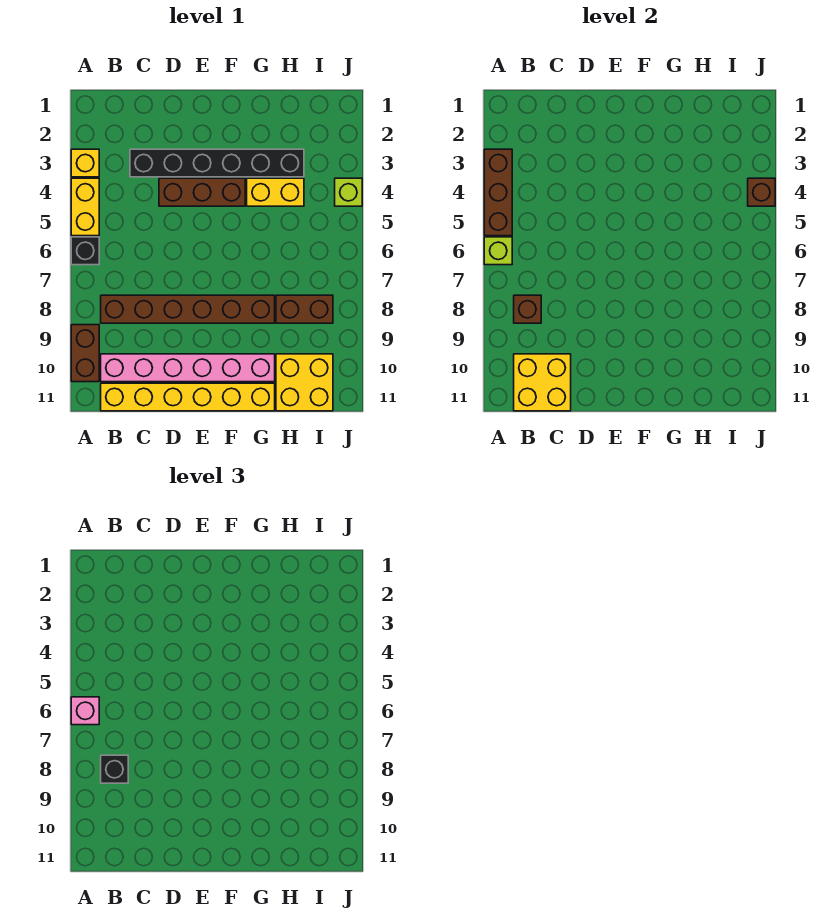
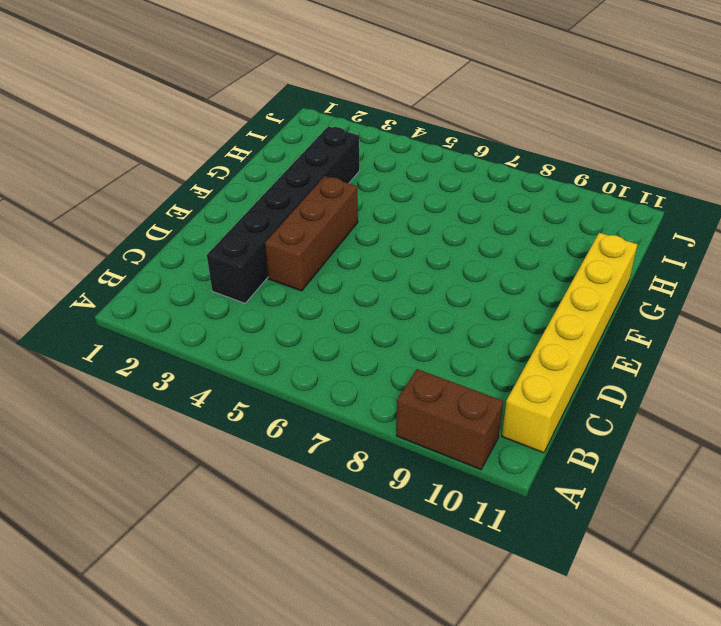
none -> yellow 1x1 brick [71,149,99,177]
none -> yellow 1x2 brick [71,178,99,236]
none -> black 1x1 brick [71,237,99,265]

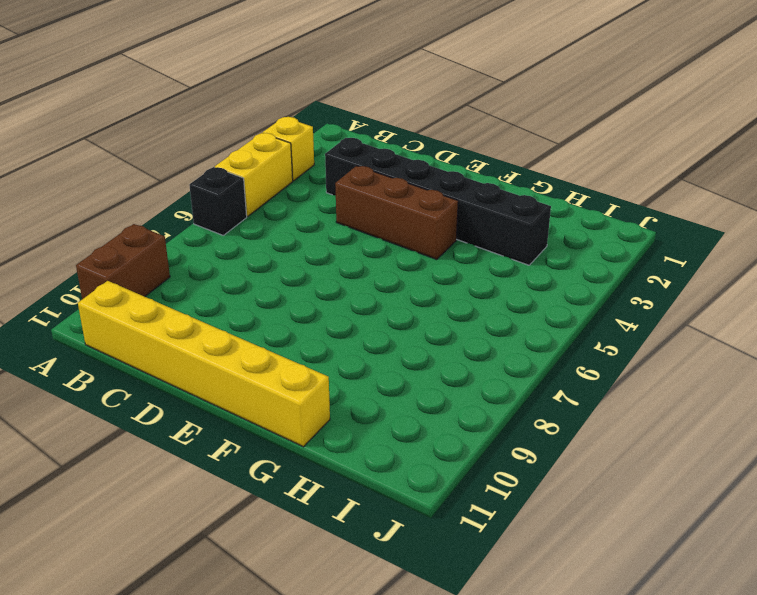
none -> brown 1x6 brick [101,295,275,323]
none -> pink 1x6 brick [101,354,275,382]
none -> yellow 1x2 brick [247,178,304,206]

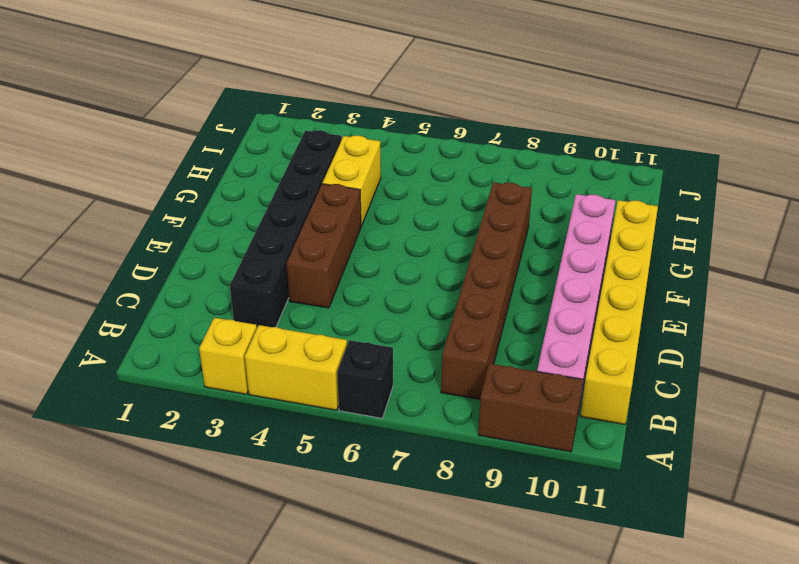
none -> brown 1x2 brick [276,295,333,323]
none -> yellow 2x2 brick [276,354,333,411]
none -> lime 1x1 brick [335,178,362,206]

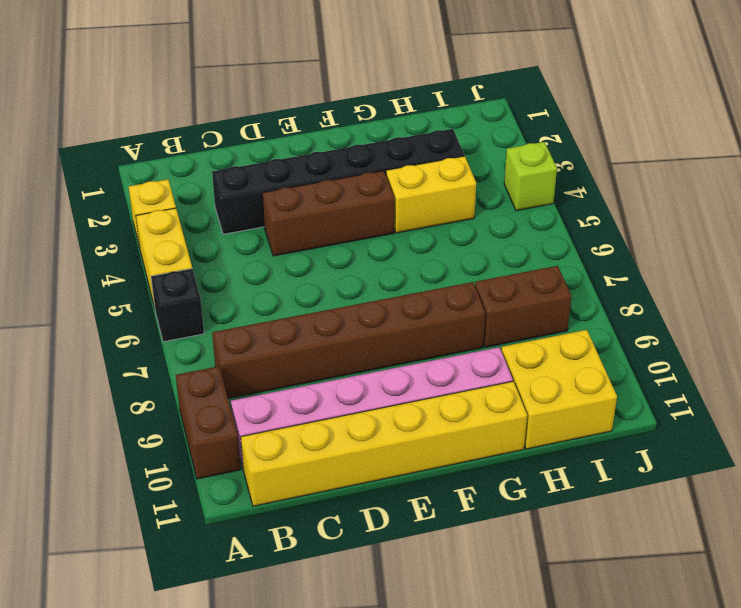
none -> brown 1x3 brick [484,149,512,236]
none -> lime 1x1 brick [484,237,512,265]
none -> brown 1x1 brick [514,295,541,323]

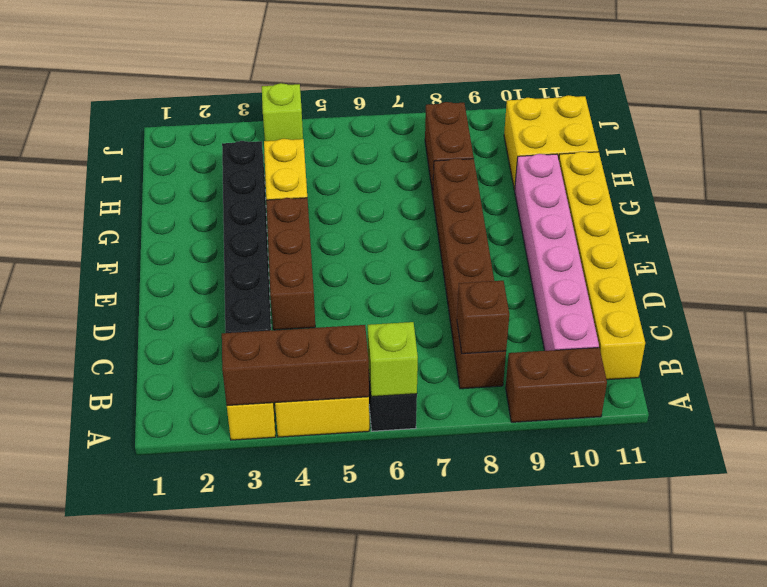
none -> yellow 2x2 brick [514,354,571,411]
none -> brown 1x1 brick [748,178,775,206]
none -> pink 1x1 brick [71,697,99,725]

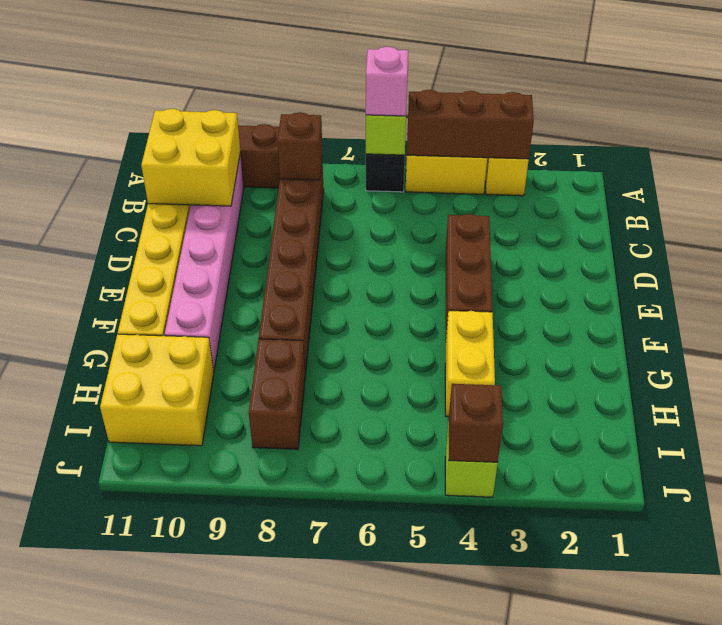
none -> black 1x6 brick [130,149,304,177]
none -> black 1x1 brick [101,755,128,783]

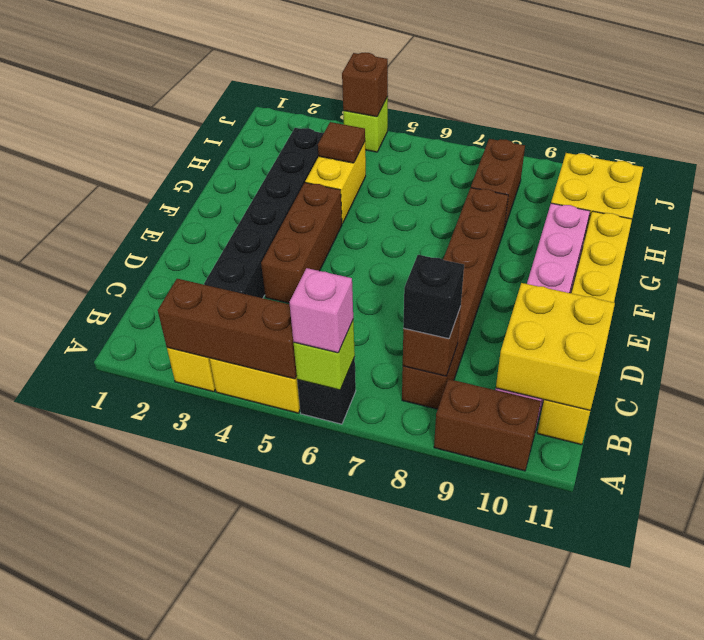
brown 1x1 tile [318,122,365,163] -> none

